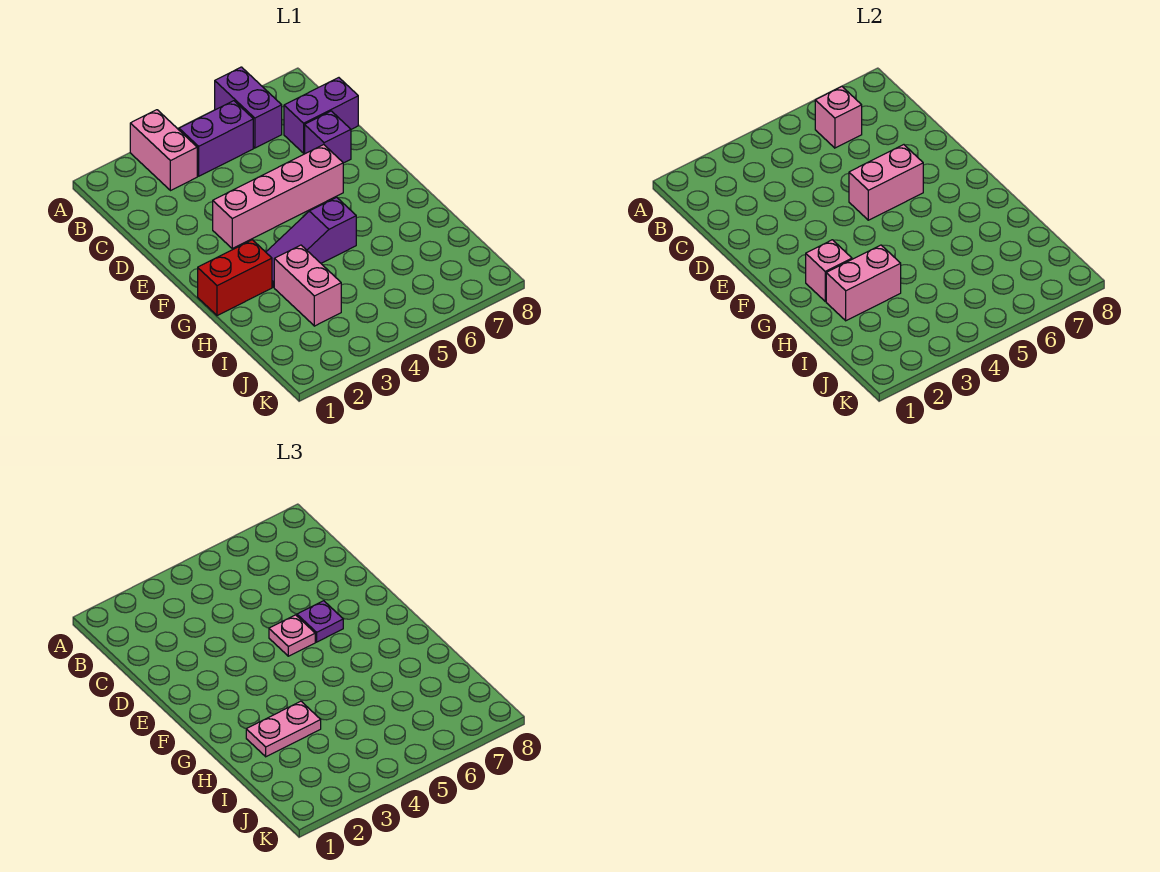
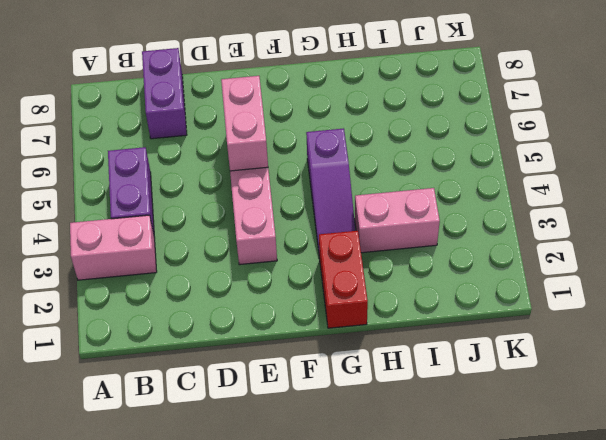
none -> purple 1x2 brick [215,67,282,148]
none -> purple 1x1 brick [305,111,351,163]
none -> pink 1x1 brick [815,86,862,148]

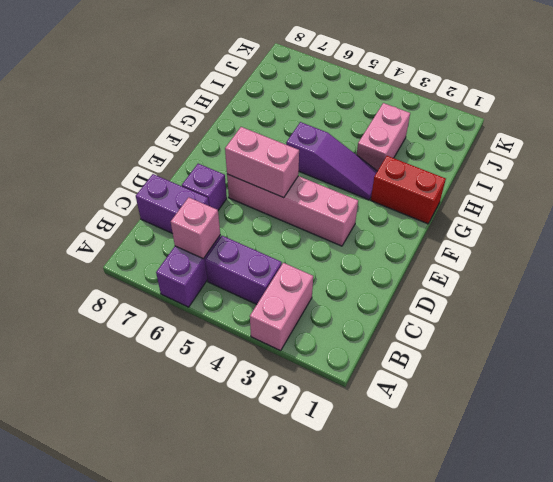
none -> pink 1x1 brick [806,240,852,301]
none -> pink 1x2 brick [826,245,901,321]
none -> pink 1x1 plate [269,615,315,656]

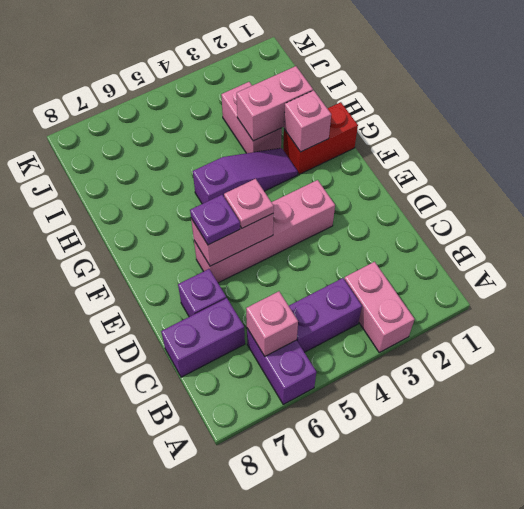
none -> pink 1x2 plate [246,701,321,757]

